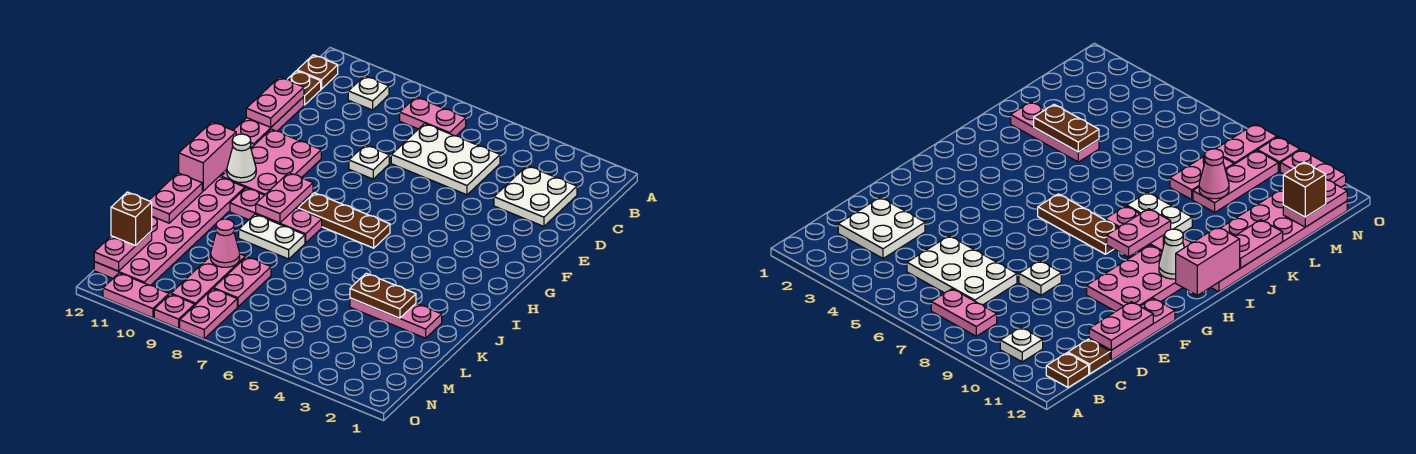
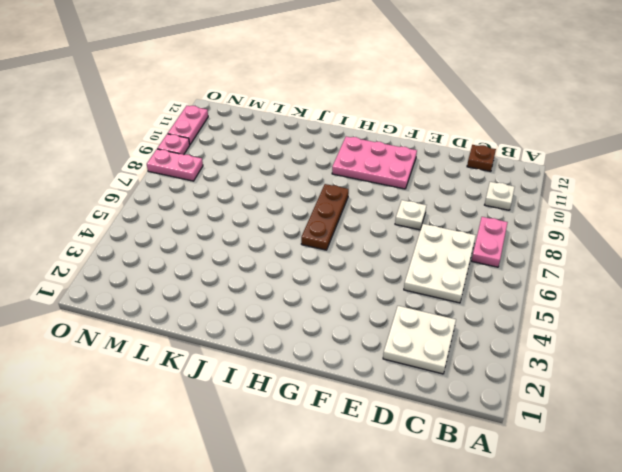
none -> brown 1x1 plate [297,55,338,89]
none -> pink 1x3 plate [233,97,304,148]
none -> pink 1x3 plate [230,188,322,243]

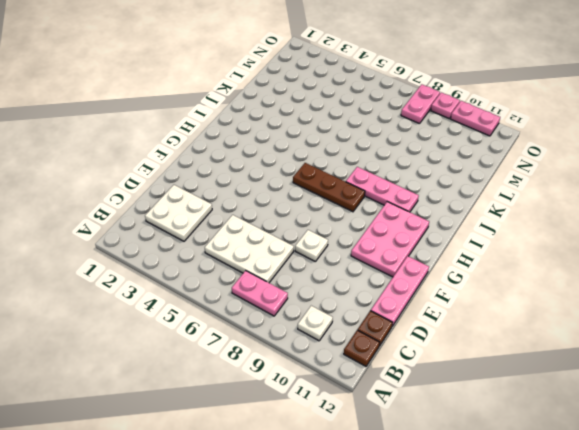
none -> pink 2x6 plate [94,177,245,285]
none -> white 1x2 plate [239,214,305,259]
none -> pink 1x3 plate [350,298,442,338]

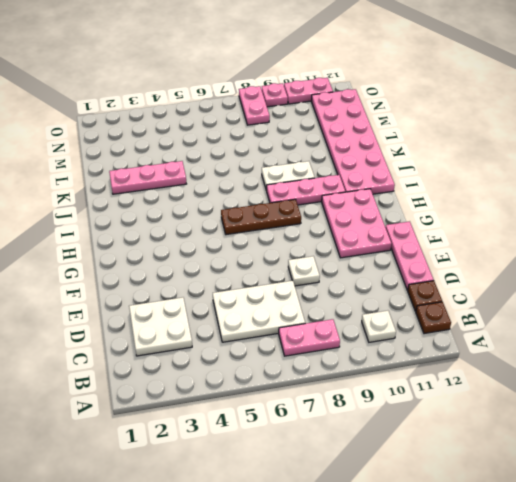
none -> pink 1x2 plate [214,257,271,307]
none -> pink 1x3 plate [171,254,245,305]
none -> pink 1x2 plate [246,77,304,127]

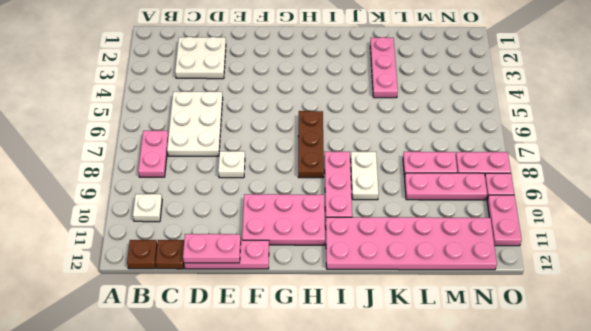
none -> pink 1x2 plate [256,173,313,223]
none -> white 1x1 cone [227,134,256,182]
none -> pink 1x2 brick [179,122,236,191]

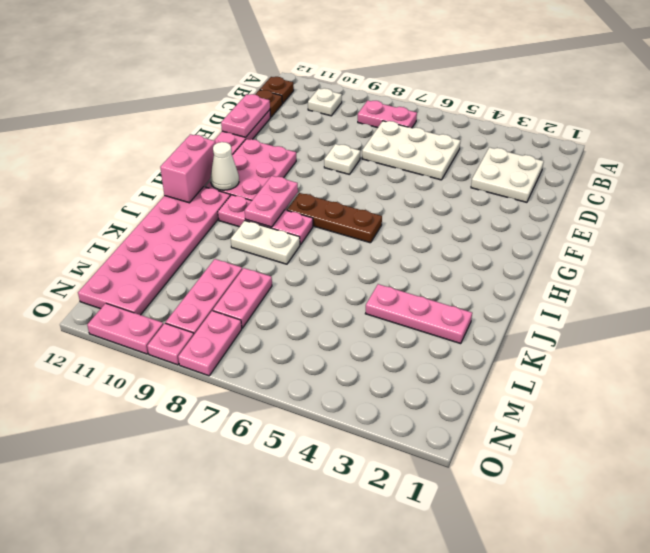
none -> pink 1x2 plate [149,173,202,223]
none -> brown 1x2 plate [350,273,416,318]
none -> pink 1x1 cone [211,219,240,267]

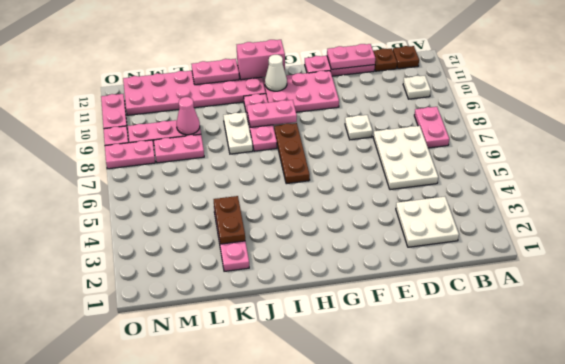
none -> pink 1x2 plate [94,231,152,271]
none -> brown 1x1 brick [111,192,152,246]

